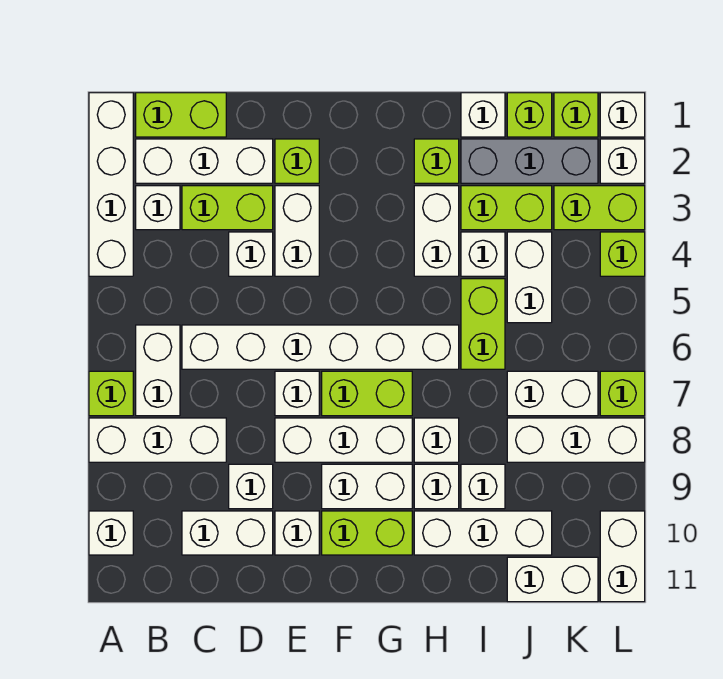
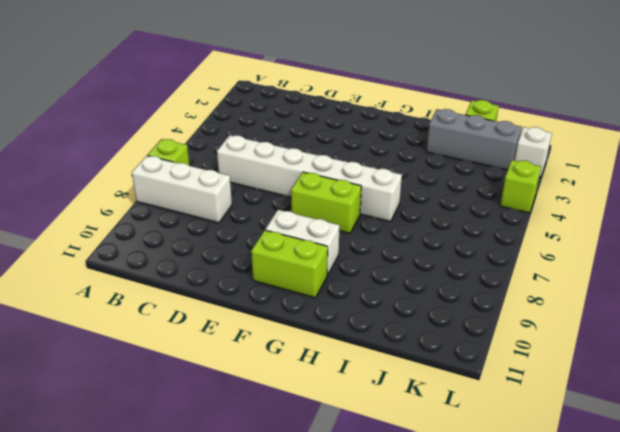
none -> white 1x4 brick [89,93,133,276]
none -> white 1x1 brick [89,511,133,555]
none -> lime 1x2 brick [136,93,226,137]
none -> white 1x3 brick [136,139,273,183]

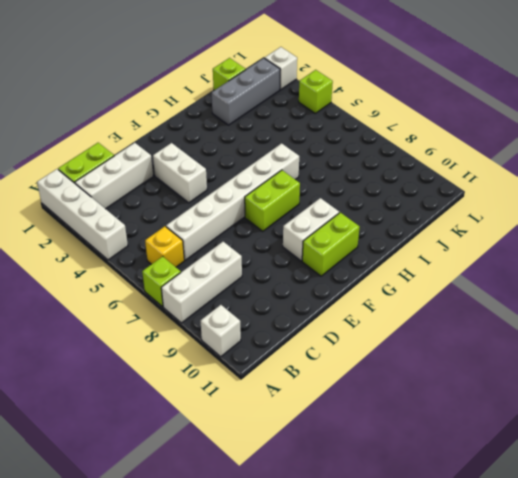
yellow 1x1 brick [145,226,184,267] -> white 1x2 brick [136,325,180,416]
none -> white 1x1 brick [136,186,180,230]
none -> lime 1x2 brick [182,186,273,230]
none -> white 1x2 brick [182,511,273,555]
none -> white 1x1 brick [229,232,273,276]

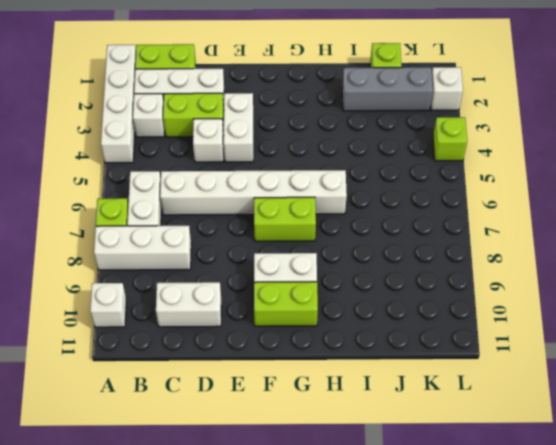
none -> white 1x1 brick [229,464,273,509]
none -> lime 1x1 brick [275,139,319,183]
none -> white 1x1 brick [275,371,319,416]
none -> white 1x3 brick [275,418,412,462]

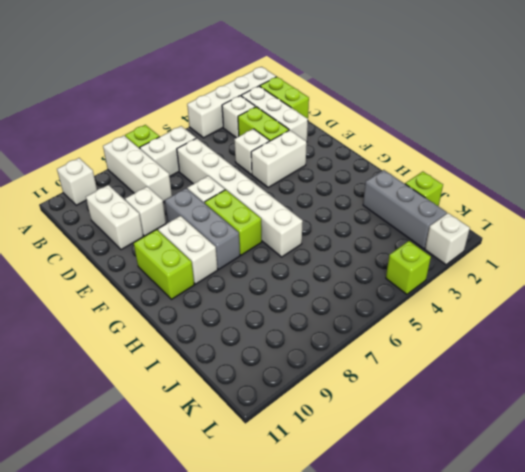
grey 1x3 brick [165,188,240,269] -> white 1x3 brick [275,418,412,462]
none -> lime 1x1 brick [275,139,319,183]
none -> white 1x1 brick [275,511,319,555]
none -> lime 1x1 brick [414,139,459,183]
none -> white 1x2 brick [414,186,459,276]

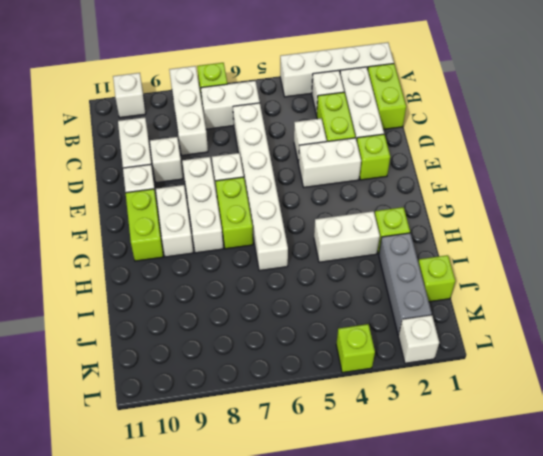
none -> white 1x1 brick [414,418,459,462]
none -> white 1x1 brick [414,464,459,509]
none -> white 1x3 brick [414,511,552,555]
none -> white 1x1 brick [461,93,505,137]

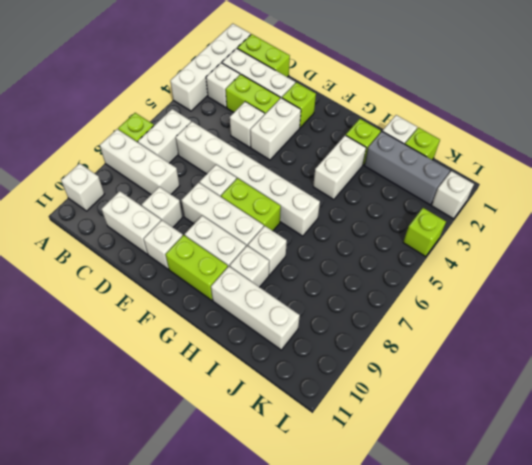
none -> lime 1x2 brick [461,186,552,230]
none -> white 1x1 brick [461,232,505,276]
none -> lime 1x2 brick [461,279,505,369]
none -> white 1x1 brick [461,464,505,509]

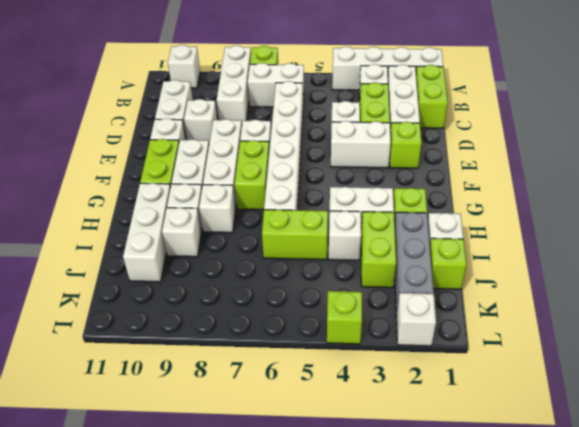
none -> white 1x2 brick [507,232,552,323]
none -> white 1x2 brick [507,371,598,416]
none -> white 1x3 brick [507,418,645,462]
none -> white 1x2 brick [507,557,598,602]

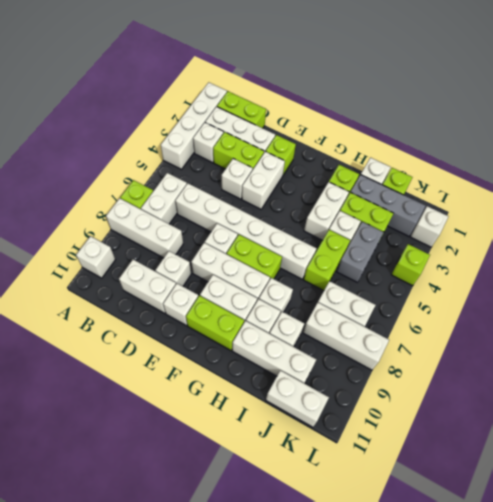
grey 1x2 brick [337,222,384,282] -> white 1x2 brick [507,232,552,323]
none -> lime 1x1 brick [554,93,598,137]
none -> lime 1x2 brick [554,186,645,230]
none -> white 1x1 brick [600,93,645,137]
none -> lime 1x1 brick [600,371,645,416]

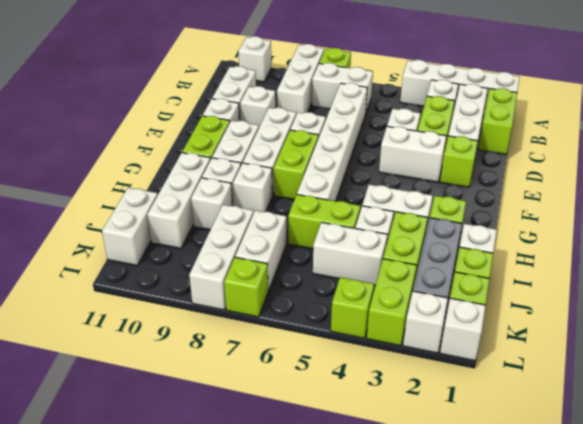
none -> white 1x2 brick [600,511,645,602]

